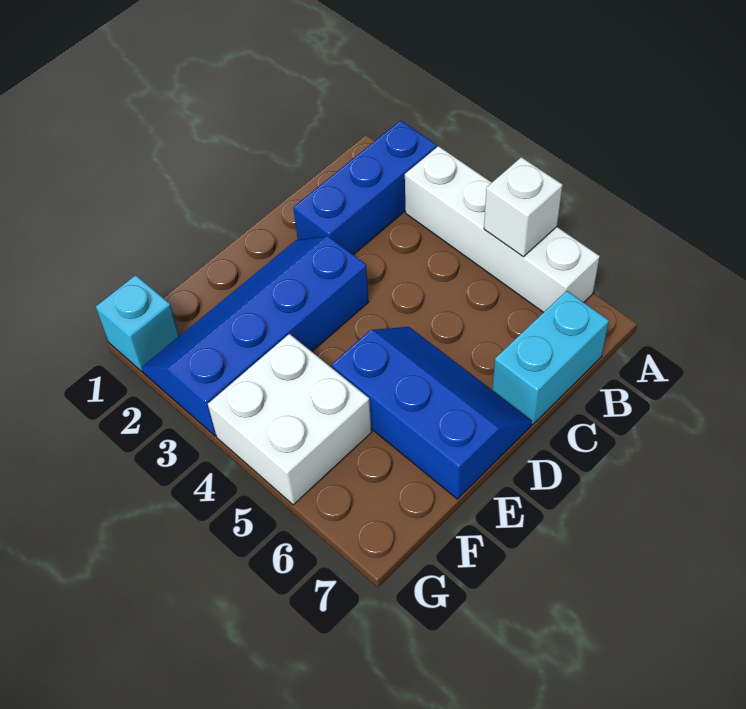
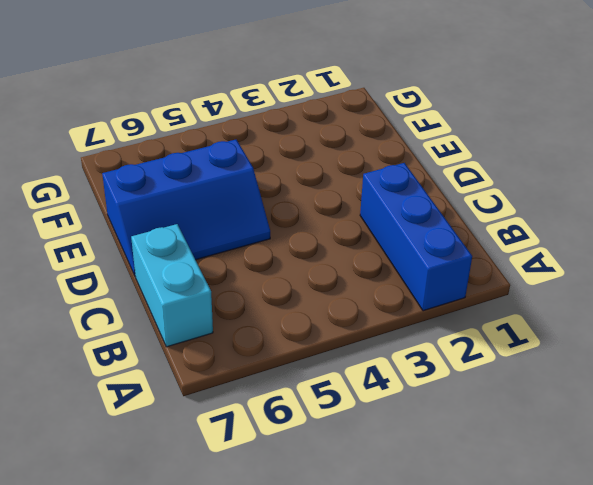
none -> white 1x4 brick [405,146,600,312]
none -> blue 2x4 slope [142,236,369,436]

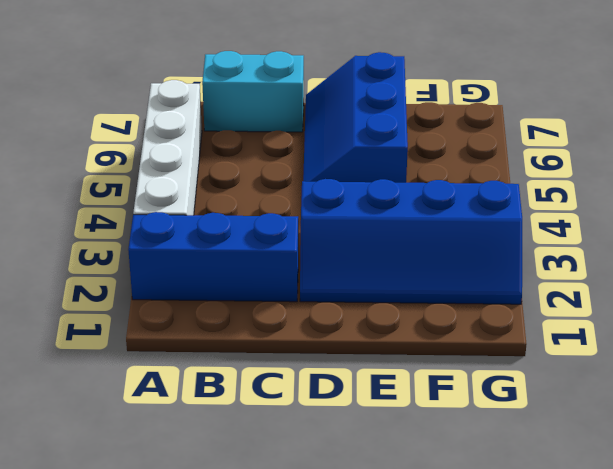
none -> white 2x2 brick [208,334,372,505]
none -> cyan 1x1 brick [96,275,179,372]

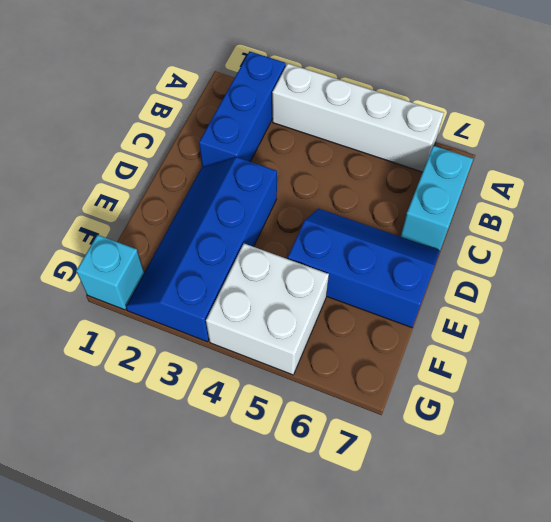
none -> white 1x1 brick [484,157,563,257]

